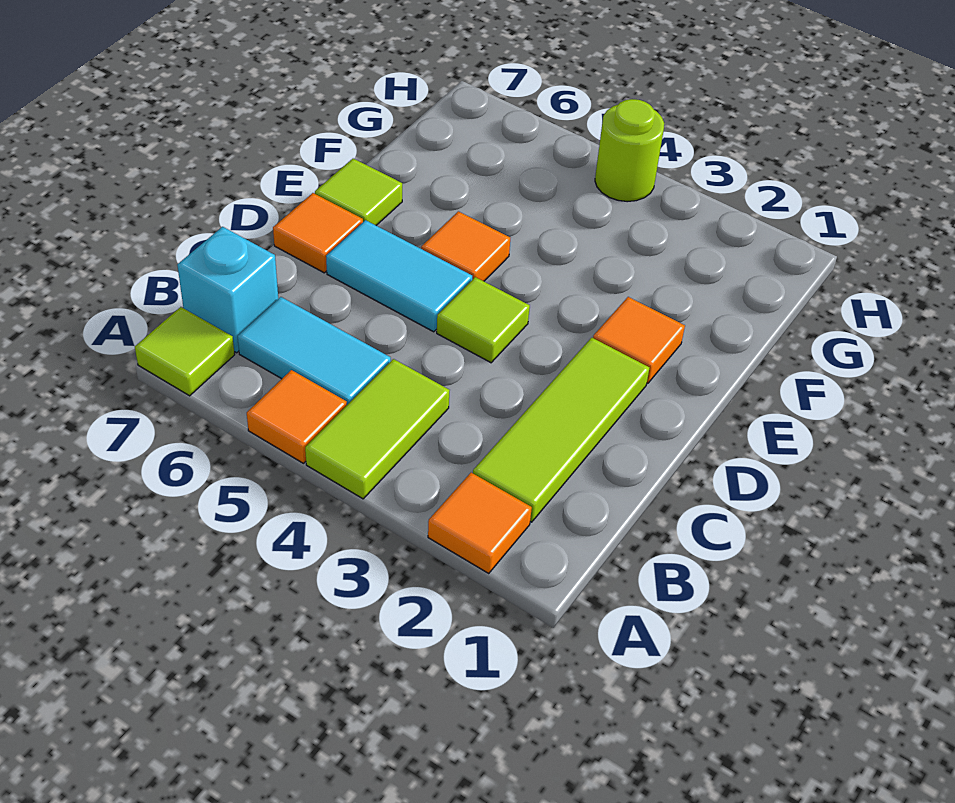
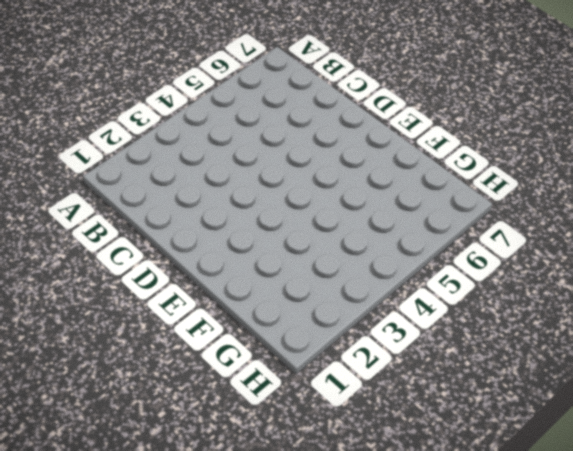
none -> orange 1x1 tile [428,473,532,573]
none -> lime 1x2 tile [305,359,450,499]
none -> orange 1x1 tile [247,370,347,463]

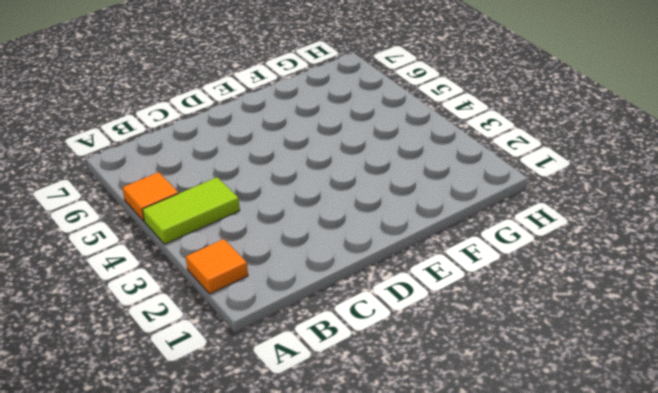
none -> lime 1x1 tile [135,307,235,396]
none -> lime 1x3 tile [473,338,649,522]
none -> cyan 1x2 tile [238,297,391,405]

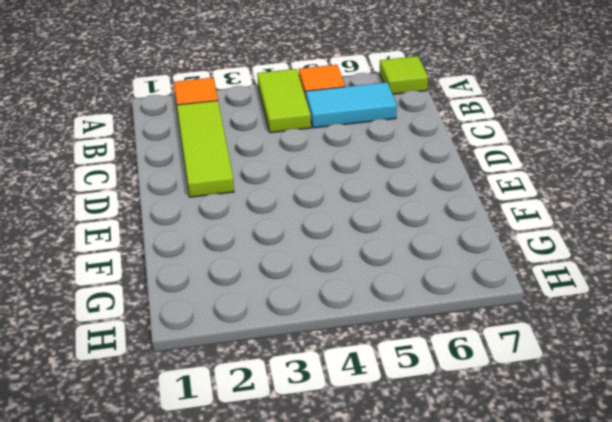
none -> cyan 1x1 brick [177,227,278,353]
none -> lime 1x1 tile [437,277,530,363]
none -> cyan 1x2 tile [326,220,472,332]

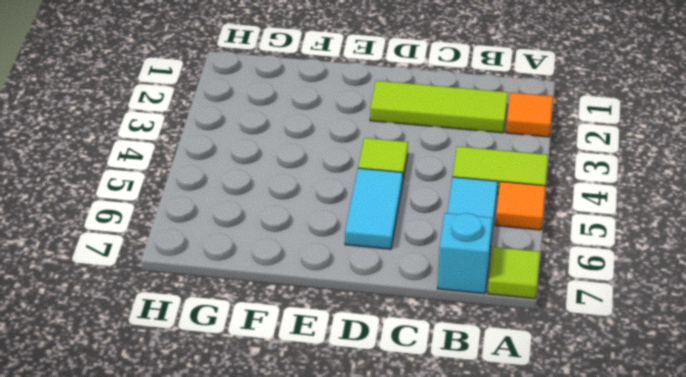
none -> orange 1x1 tile [273,193,363,273]
none -> orange 1x1 tile [593,297,685,383]
none -> orange 1x1 tile [421,211,510,281]

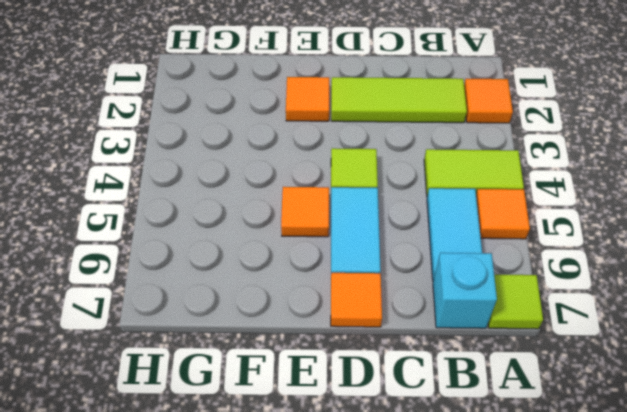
none -> lime 1x1 tile [315,159,402,225]
none -> lime 1x1 round brick [595,99,664,202]

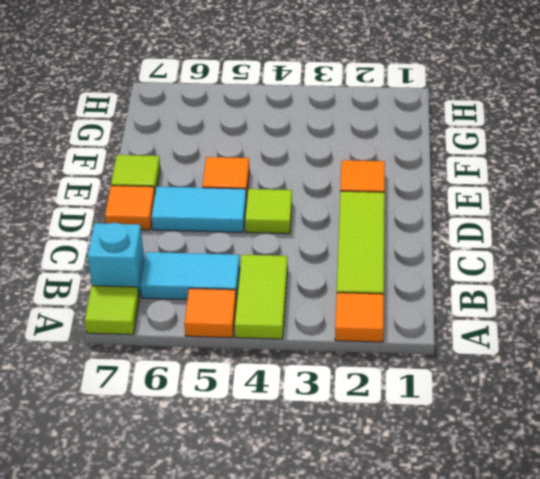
none -> lime 1x1 round brick [595,99,664,202]

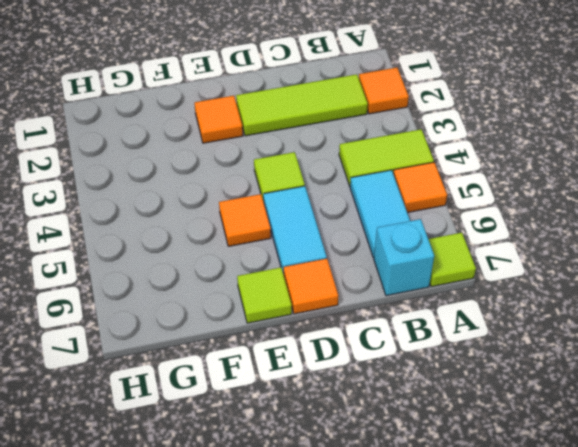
none -> lime 1x1 round brick [595,99,664,202]

